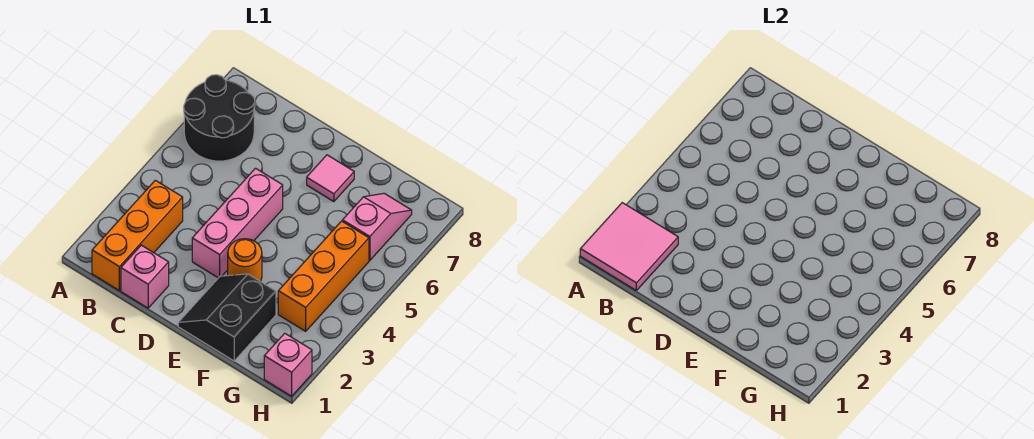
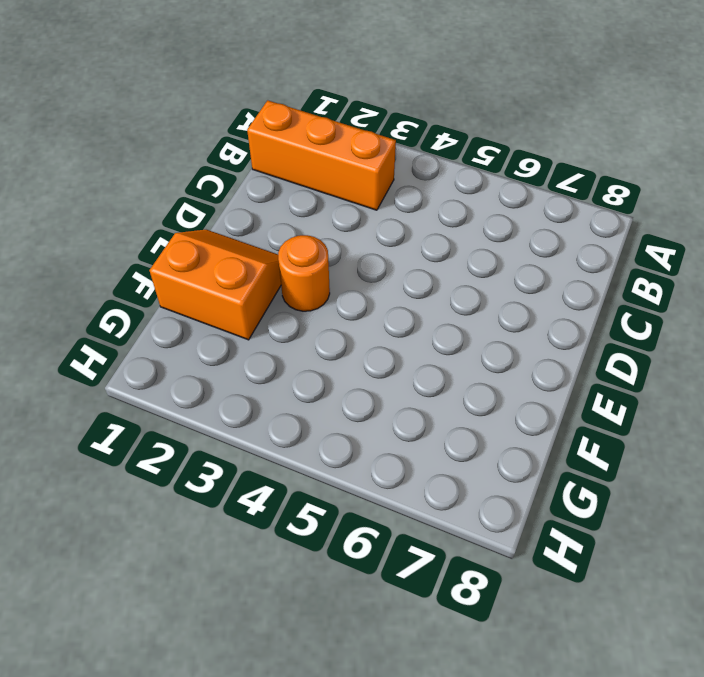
orange 2x2 slope [149,230,281,340] -> black 2x2 slope [178,274,276,361]
none -> black 2x2 round brick [184,75,255,161]
none -> pink 1x1 brick [121,245,169,308]

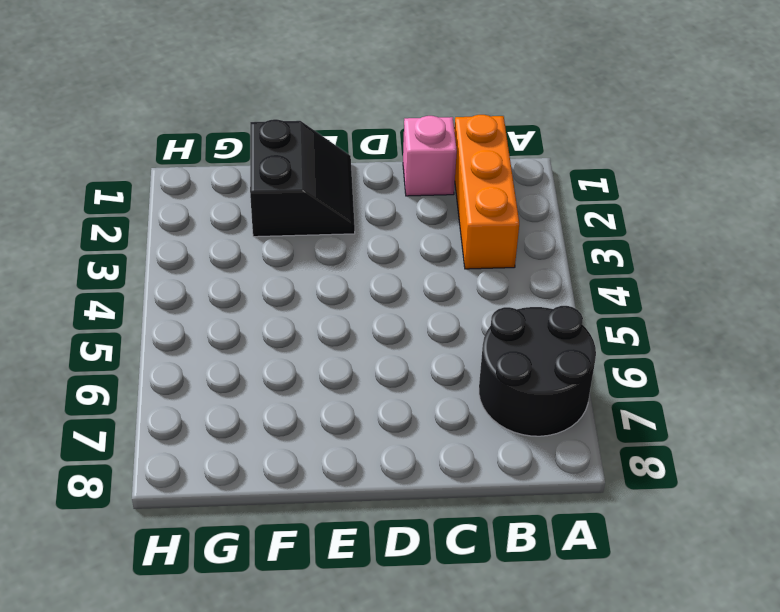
none -> pink 1x3 brick [192,168,283,278]
none -> orange 1x1 round brick [228,239,262,282]

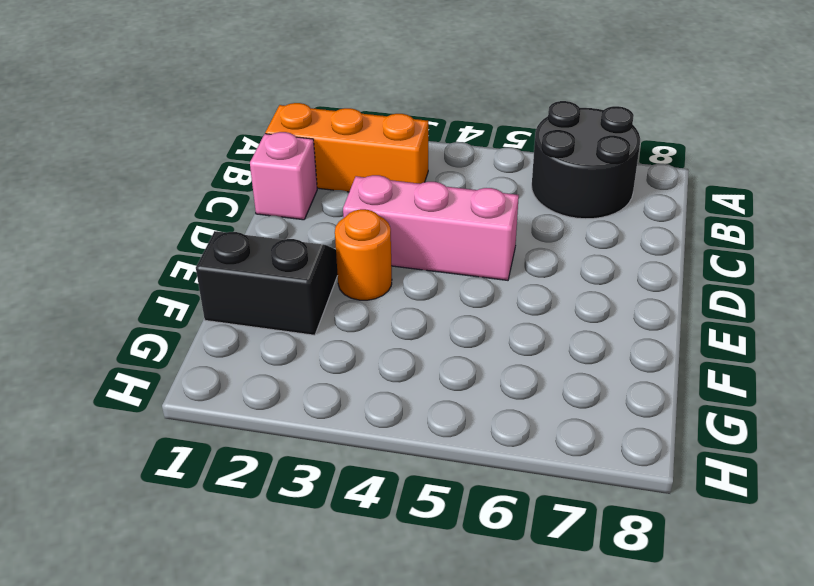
none -> pink 1x1 tile [307,155,354,202]
none -> orange 1x3 brick [278,221,369,331]

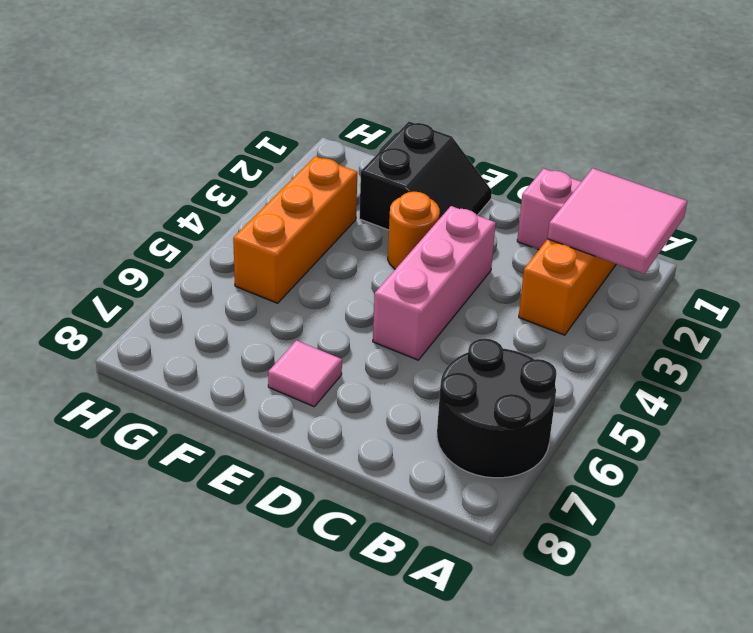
none -> pink 1x2 slope [343,193,412,260]
none -> pink 1x1 brick [264,333,312,396]

